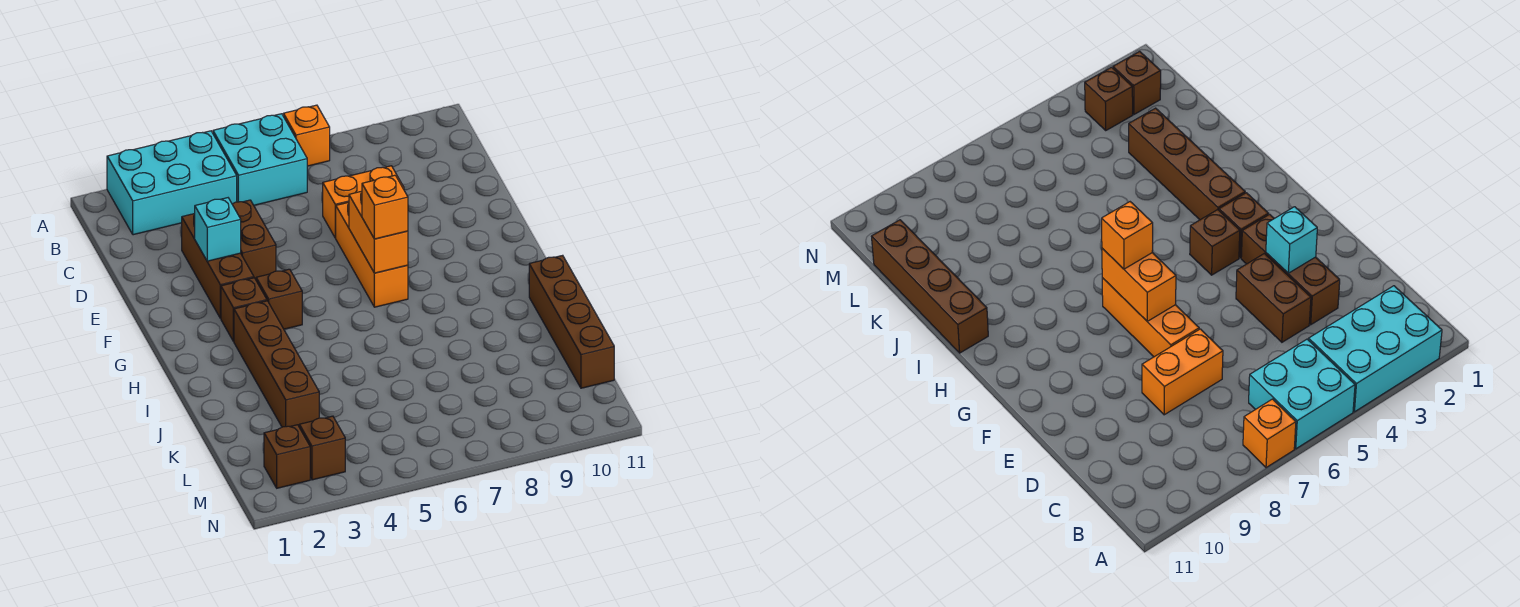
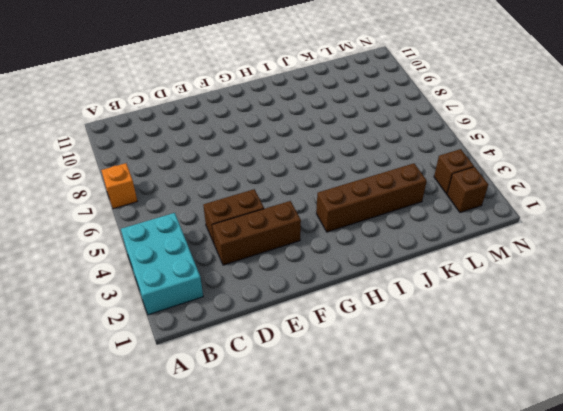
none -> cyan 2x2 brick [213,114,307,205]
none -> orange 1x2 brick [323,166,404,238]
none -> orange 1x3 brick [336,202,408,307]

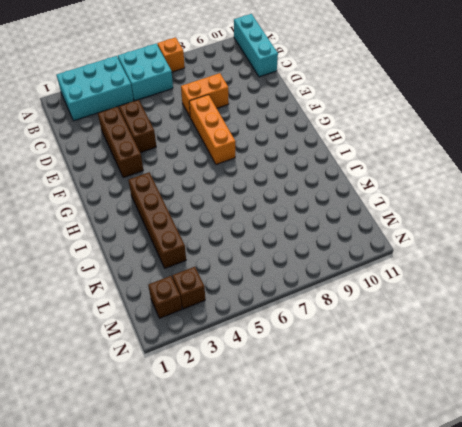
cyan 1x3 brick [234,14,278,77] -> none
none -> brown 1x1 brick [221,278,267,341]
none -> brown 1x1 brick [256,269,302,329]
none -> brown 1x4 brick [529,255,614,388]

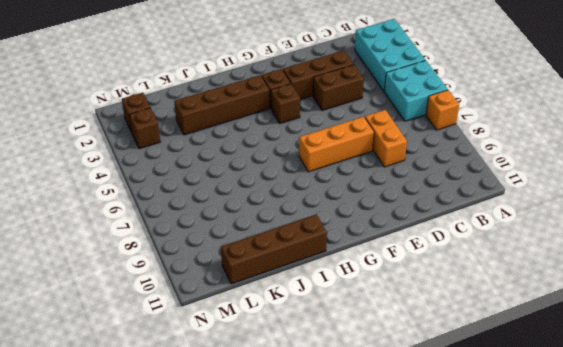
none -> cyan 1x1 brick [195,198,241,261]
none -> orange 1x2 brick [349,191,408,273]
none -> orange 1x1 brick [362,175,408,239]

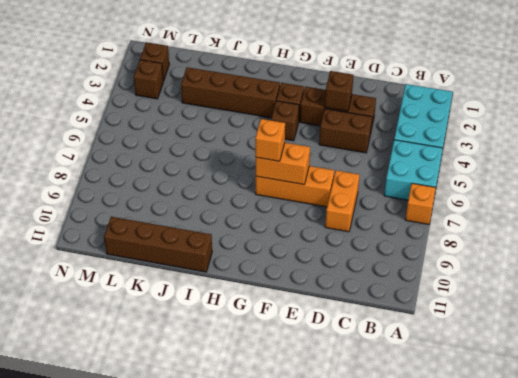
brown 1x1 brick [325,71,353,111] -> cyan 1x1 brick [195,198,241,261]

